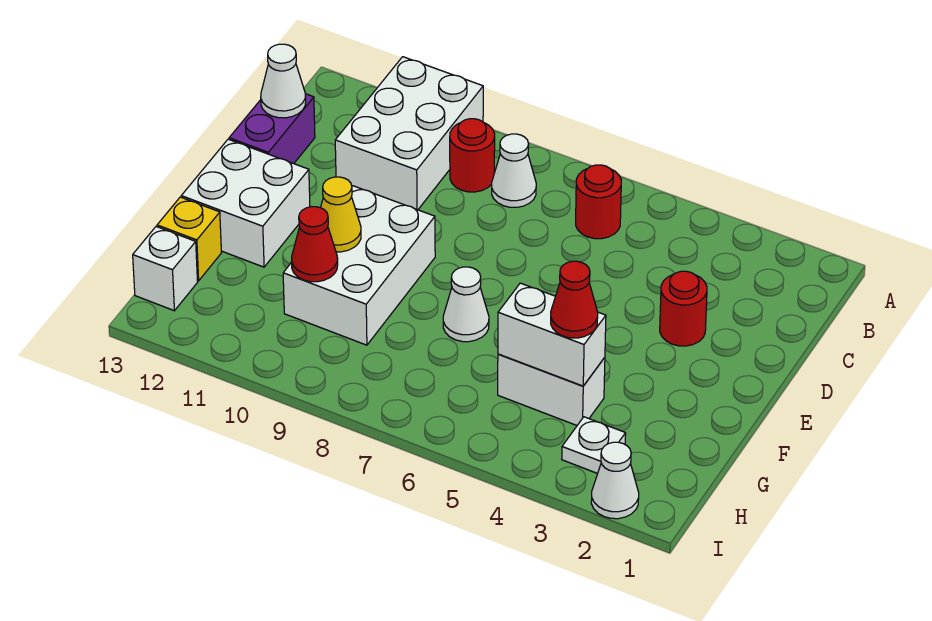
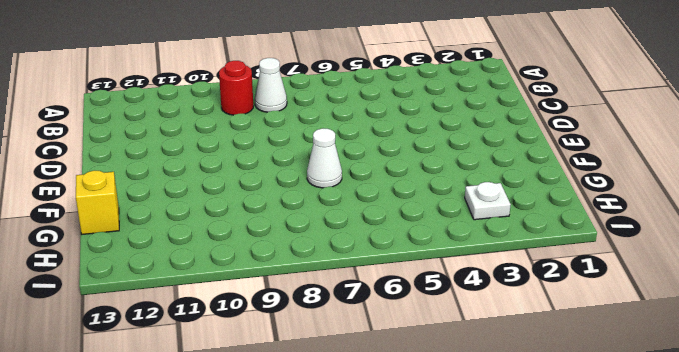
none -> white 2x3 brick [335,57,483,210]
none -> red 1x1 round brick [576,165,621,239]
none -> purple 1x2 brick [229,94,315,164]

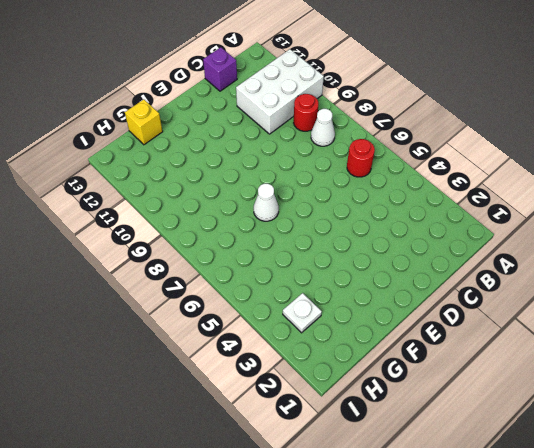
purple 1x1 brick [203,47,237,91] -> purple 1x2 brick [229,94,315,164]
none -> red 1x1 round brick [660,271,707,346]
none -> white 2x3 brick [283,186,435,345]
none -> white 2x2 brick [181,139,310,267]

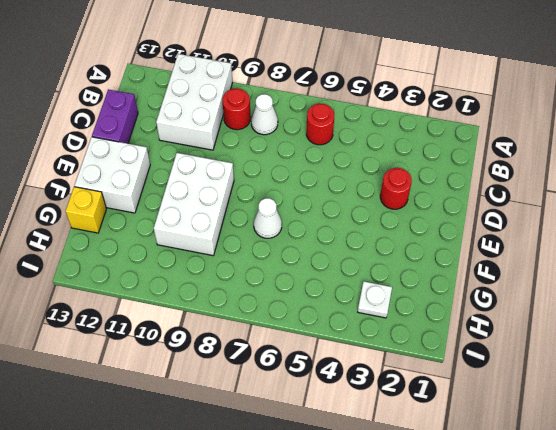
none -> white 1x2 brick [498,354,605,425]
none -> white 1x1 brick [133,227,198,311]
none -> white 1x1 cone [591,442,639,519]

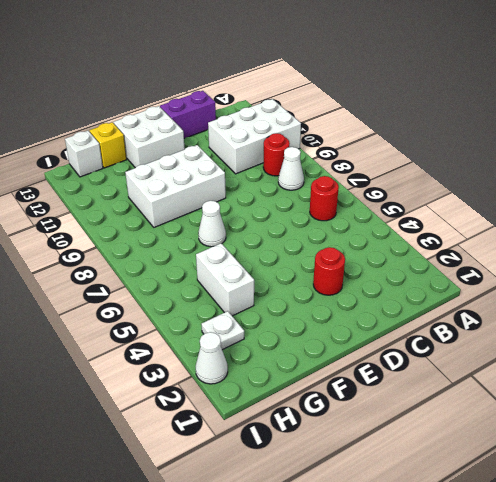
none -> white 1x1 cone [261,44,306,118]
none -> yellow 1x1 cone [321,177,361,252]
none -> white 1x2 brick [498,283,606,386]

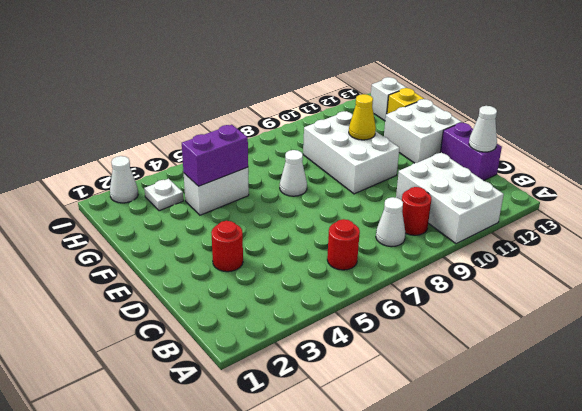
purple 1x2 brick [182,125,248,186] -> white 1x2 brick [498,283,606,386]
none -> red 1x1 cone [292,207,338,282]
none -> red 1x1 cone [551,261,598,338]

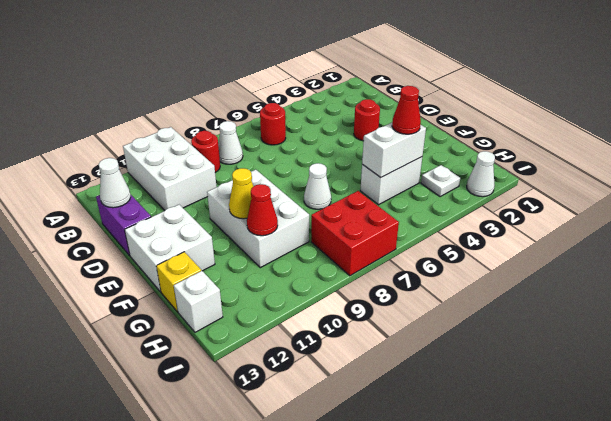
red 2x2 brick [311,191,399,276] -> none

